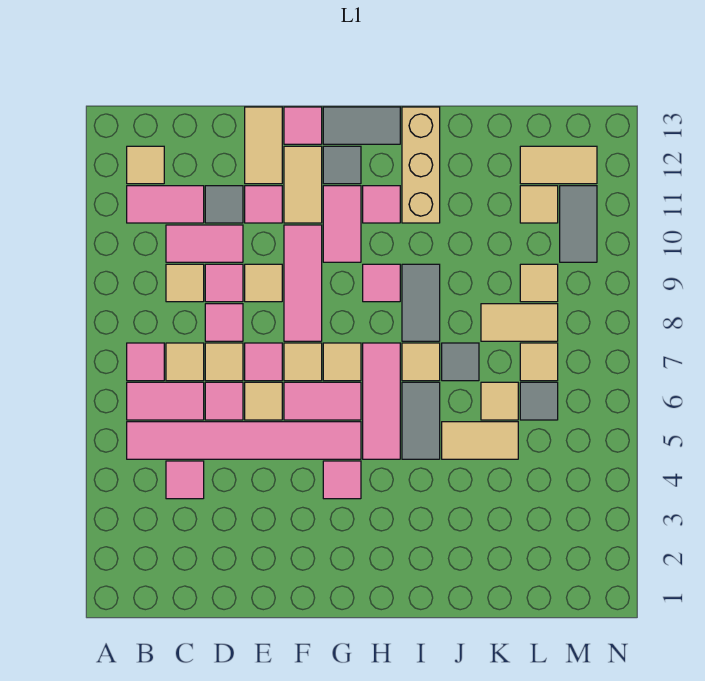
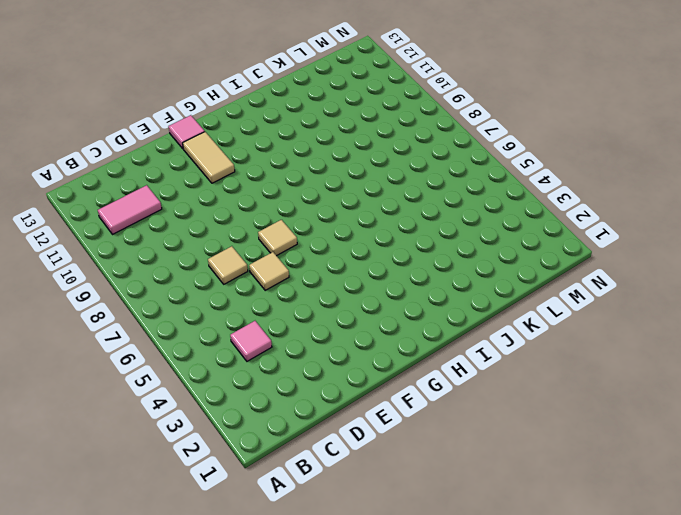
none -> pink 1x6 tile [127,422,361,459]
none -> pink 1x2 tile [127,382,204,420]
none -> pink 1x1 tile [127,343,164,381]
none -> tan 1x1 tile [127,146,164,184]

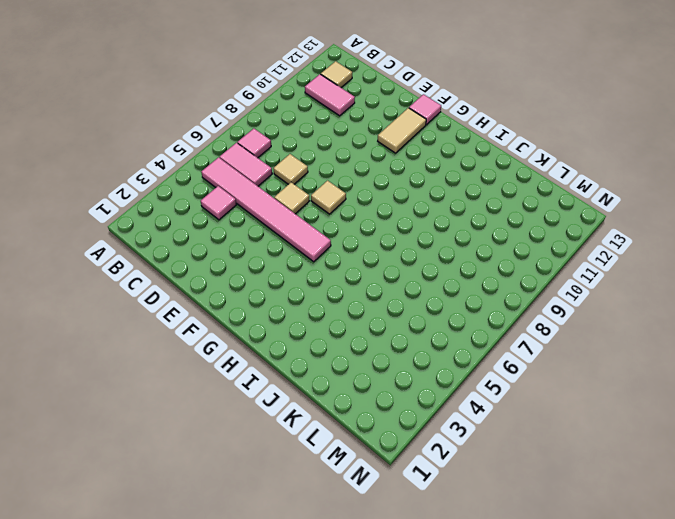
none -> tan 1x1 tile [166,343,204,381]
none -> tan 1x1 tile [166,264,204,302]
none -> pink 1x2 tile [166,225,243,262]
none -> pink 1x1 tile [205,382,243,420]

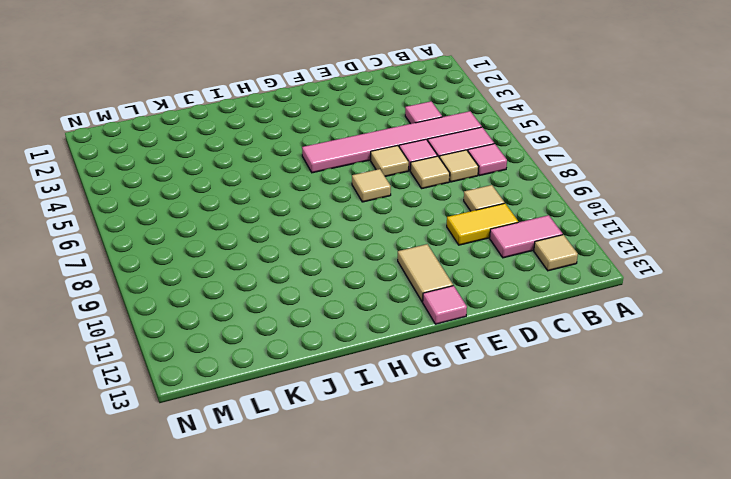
yellow 1x2 tile [447,203,518,245] -> pink 1x2 tile [166,225,243,262]
none -> pink 1x1 tile [205,304,243,341]
none -> pink 1x1 tile [205,264,243,302]
none -> grey 1x1 tile [205,186,243,223]
none -> pink 1x1 tile [245,343,282,381]

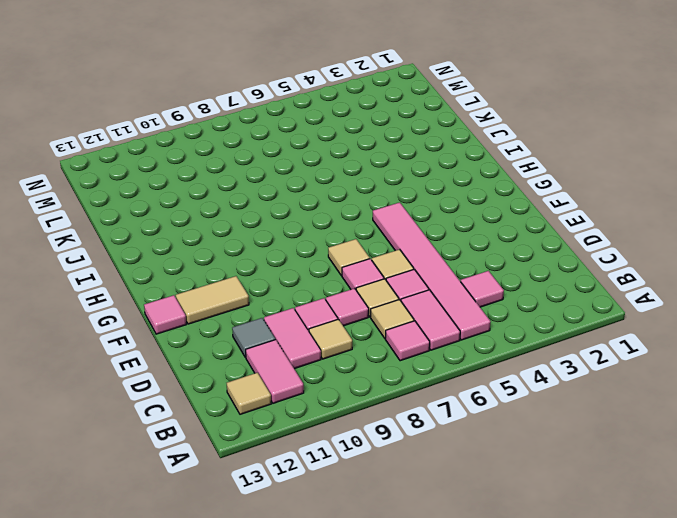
none -> tan 1x1 tile [245,264,282,302]
none -> pink 1x1 tile [245,186,282,223]
none -> tan 1x2 tile [245,107,282,184]
none -> pink 1x2 tile [284,382,361,420]

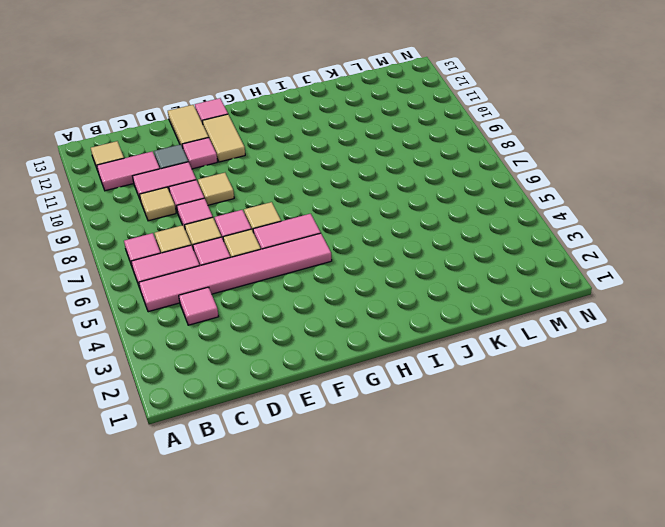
none -> pink 1x3 tile [284,225,322,341]
none -> pink 1x1 tile [323,461,361,499]
none -> tan 1x1 tile [323,343,361,381]
none -> pink 1x2 tile [323,186,361,262]

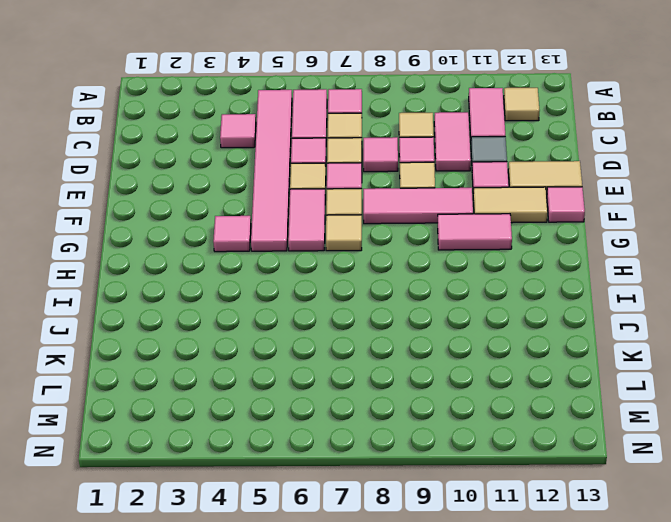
none -> grey 1x1 tile [323,146,361,184]
none -> grey 1x2 tile [323,107,400,144]
none -> pink 1x3 tile [363,343,400,459]
none -> pink 1x1 tile [363,264,400,302]

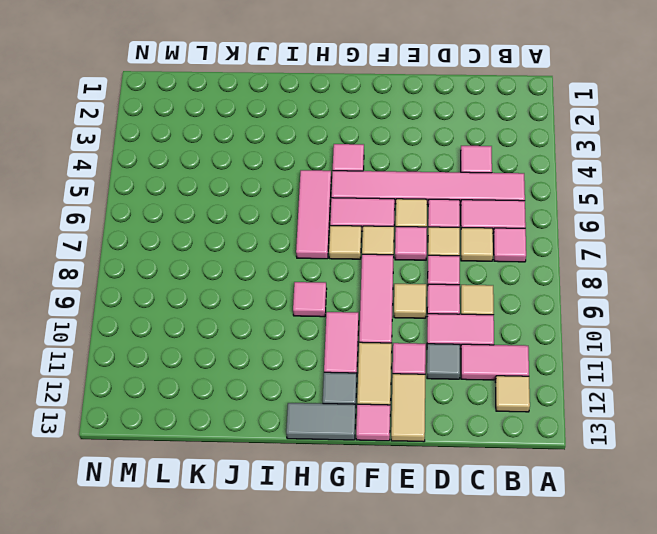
none -> pink 1x1 tile [363,186,400,223]
none -> grey 1x2 tile [402,382,440,459]
none -> tan 1x1 tile [402,343,440,381]
none -> grey 1x2 tile [402,264,440,341]

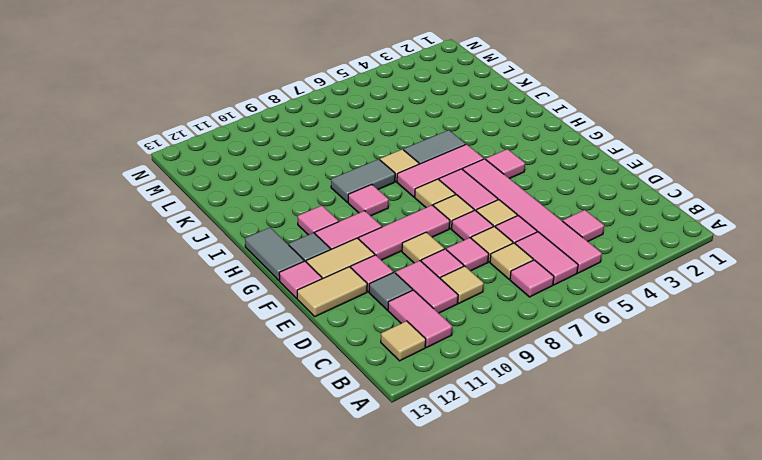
none -> tan 1x3 brick [402,107,440,223]
none -> tan 1x2 tile [442,422,518,459]
none -> grey 1x1 tile [442,343,479,381]
none -> tan 1x1 tile [481,382,518,420]

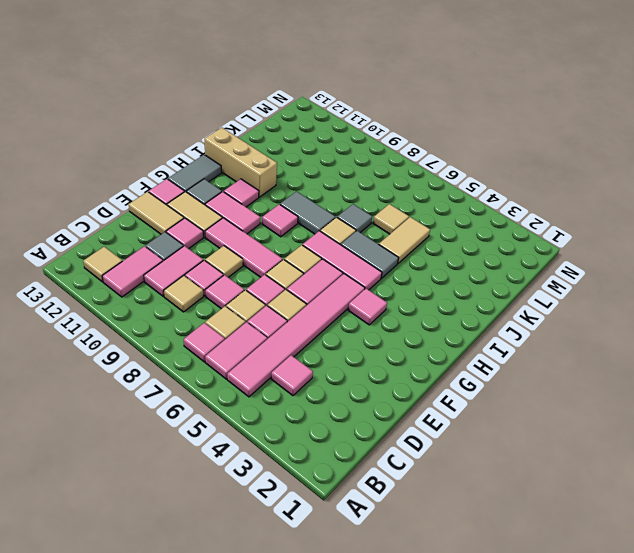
none -> tan 1x2 tile [481,304,558,341]
none -> grey 1x1 tile [520,382,558,420]
none -> tan 1x1 tile [520,343,558,381]
none -> tan 1x1 tile [520,264,558,302]

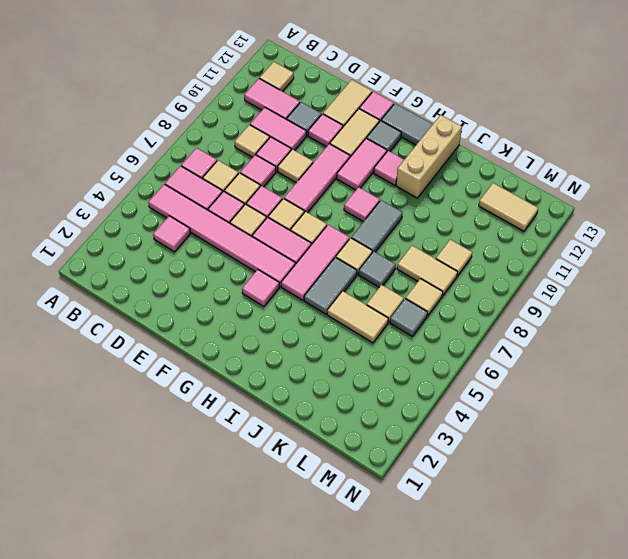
none -> tan 1x1 tile [520,186,558,223]
none -> grey 1x2 tile [560,186,597,262]

